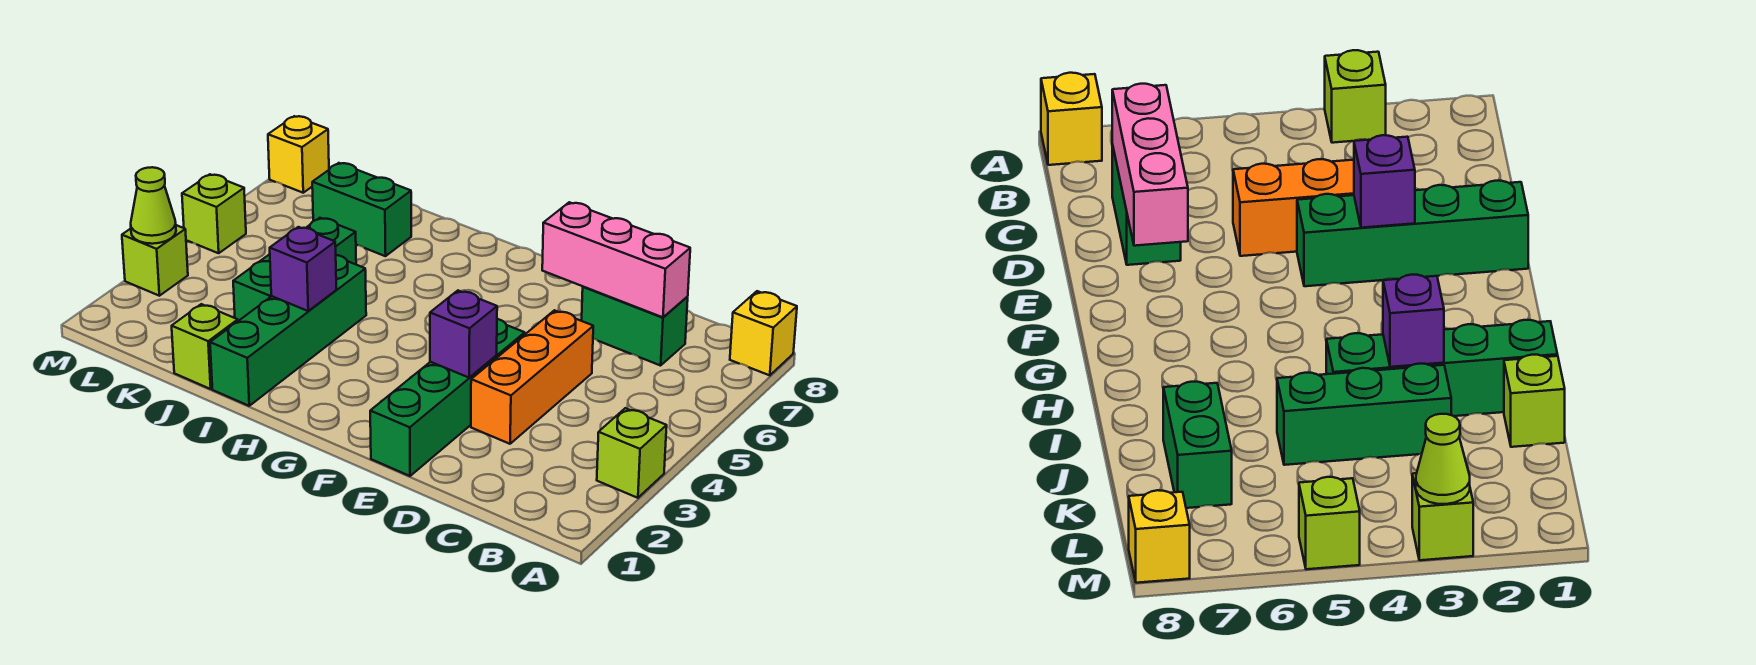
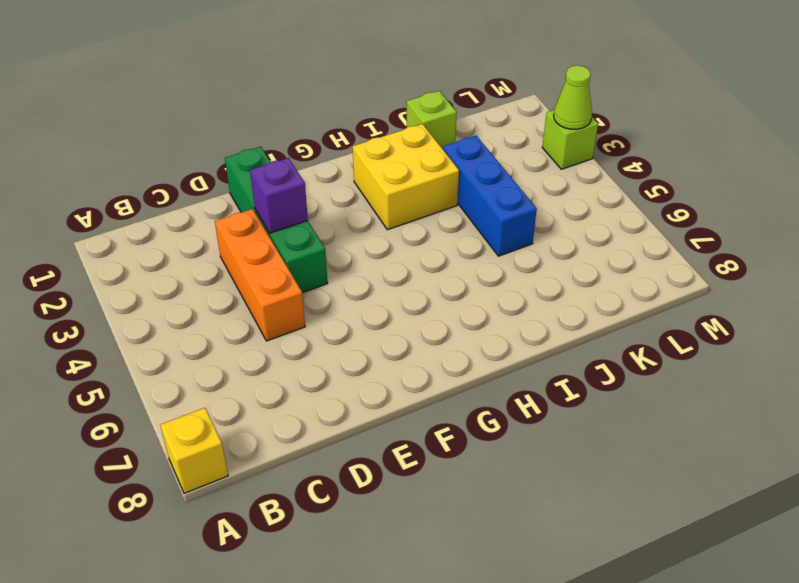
yellow 2x2 brick [353,124,459,230] -> green 1x4 brick [210,255,366,406]
blue 1x3 brick [443,136,537,256] -> green 1x3 brick [233,218,356,321]
none -> lime 1x1 brick [597,408,667,498]
none -> green 1x2 brick [582,287,688,366]
none -> green 1x2 brick [312,163,411,256]

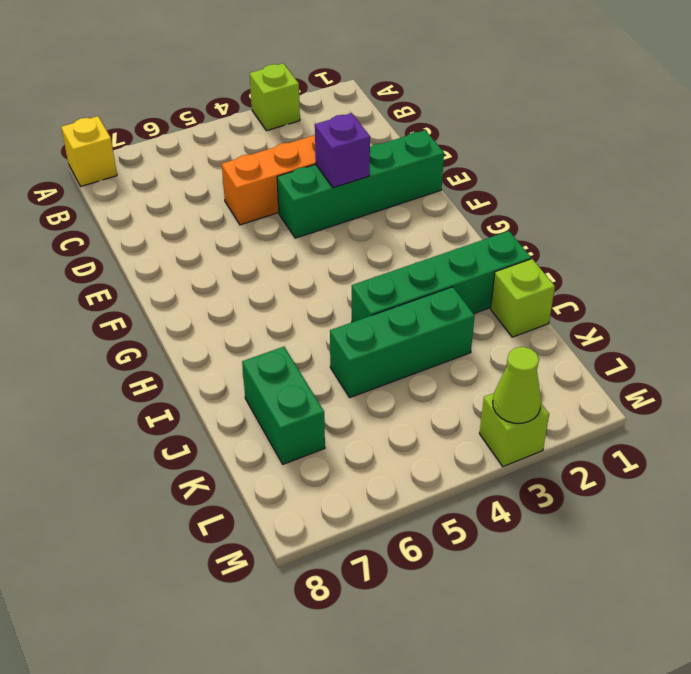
none -> green 1x2 brick [582,287,688,366]
none -> lime 1x1 brick [182,174,246,253]
none -> yellow 1x1 brick [268,116,329,193]

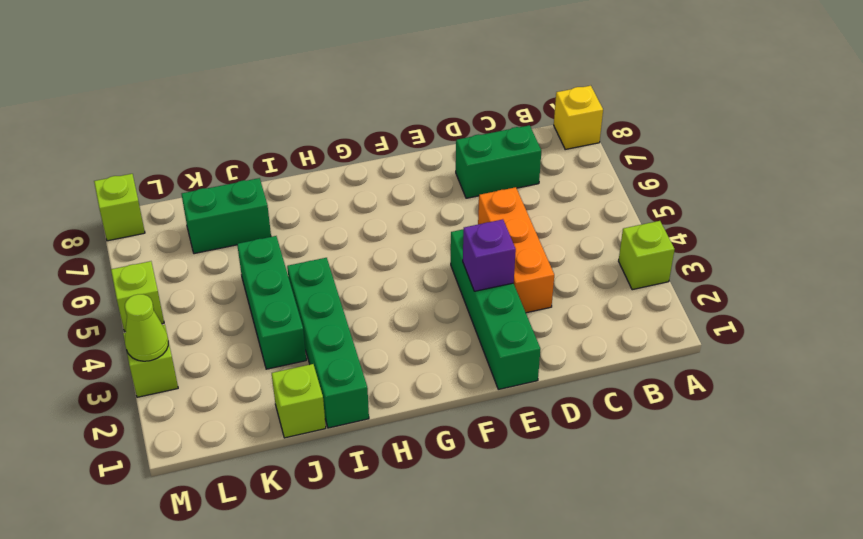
lime 1x1 brick [94,174,145,241] -> yellow 1x1 brick [268,116,329,193]
none -> pink 1x3 brick [542,202,690,317]
none -> purple 1x1 brick [270,227,336,311]

